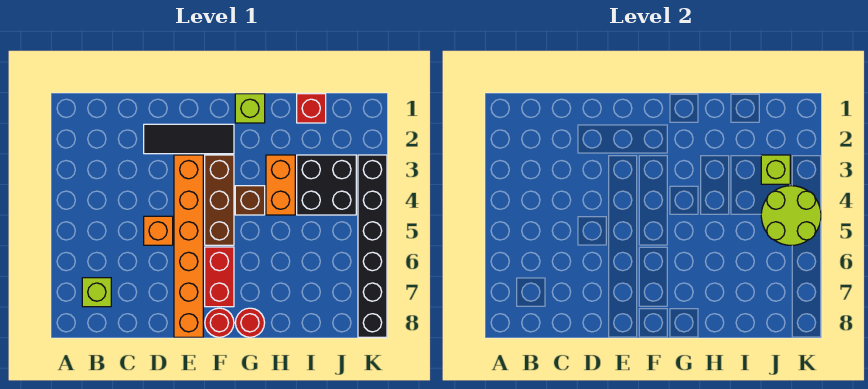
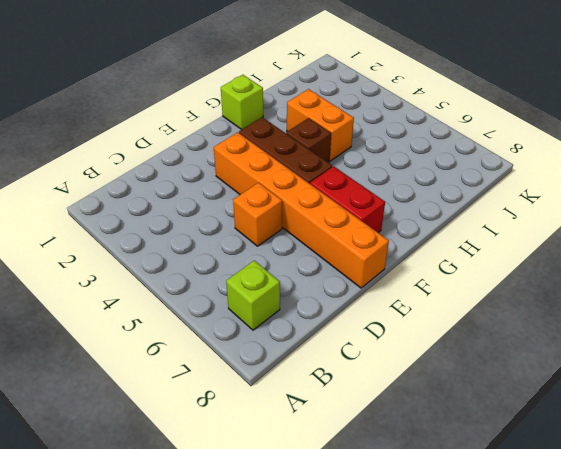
none -> black 1x3 tile [144,124,234,154]
none -> red 1x1 round brick [205,308,234,337]
none -> red 1x1 round brick [235,308,265,337]

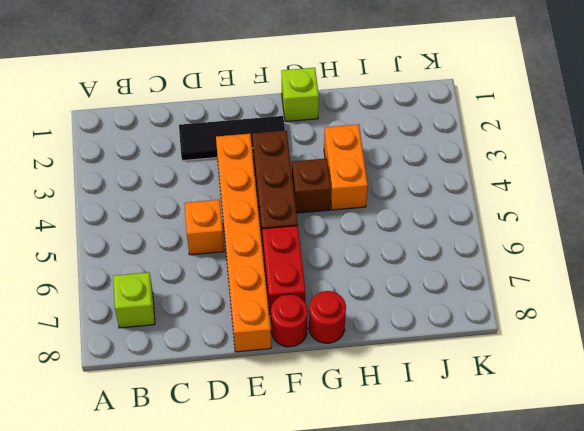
none -> red 1x1 brick [297,94,326,123]
none -> black 2x2 brick [297,155,356,215]
none -> black 1x6 brick [358,155,387,337]

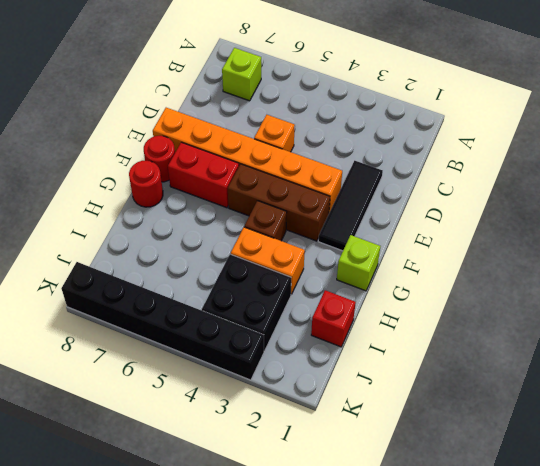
none -> lime 1x1 brick [761,155,790,184]
none -> lime 2x2 round brick [761,186,821,245]

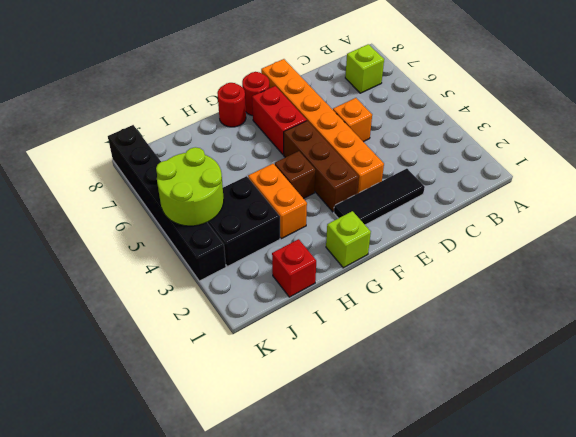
none -> lime 1x1 brick [761,155,790,184]

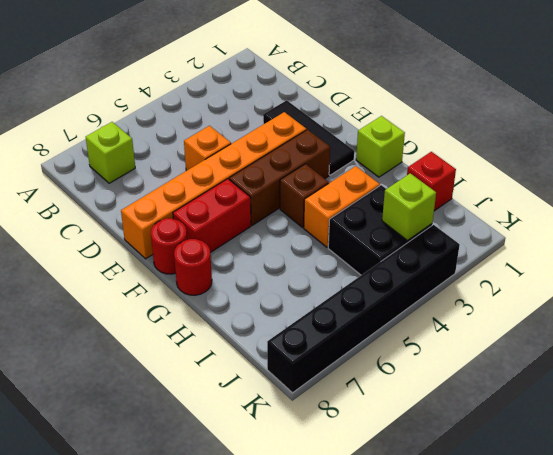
none -> lime 2x2 round brick [761,186,821,245]

